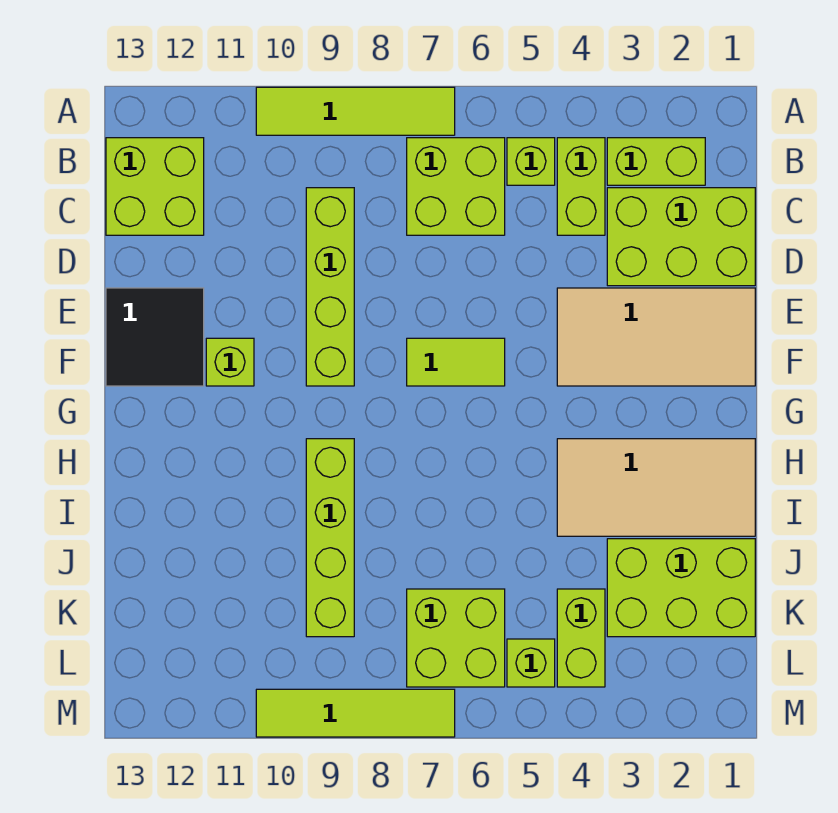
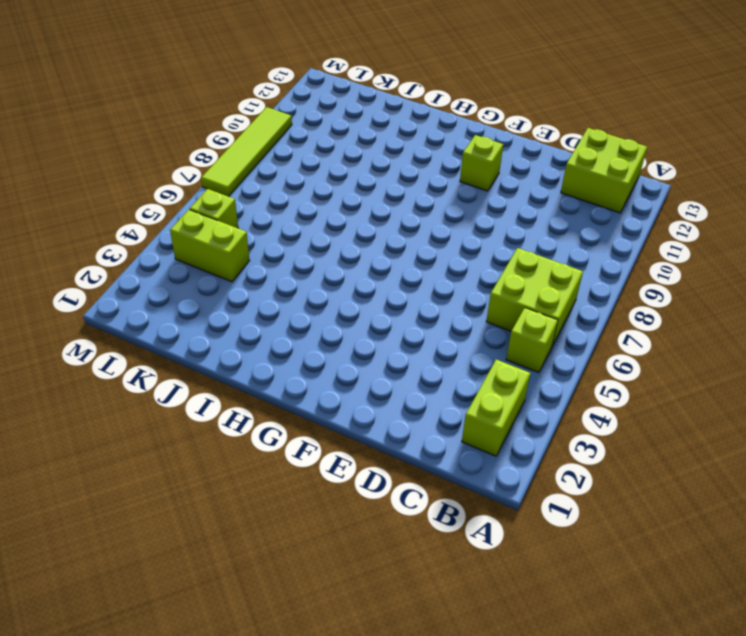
none -> lime 1x4 tile [256,87,455,135]
none -> lime 1x2 brick [557,138,605,235]
none -> lime 2x3 brick [607,188,755,286]

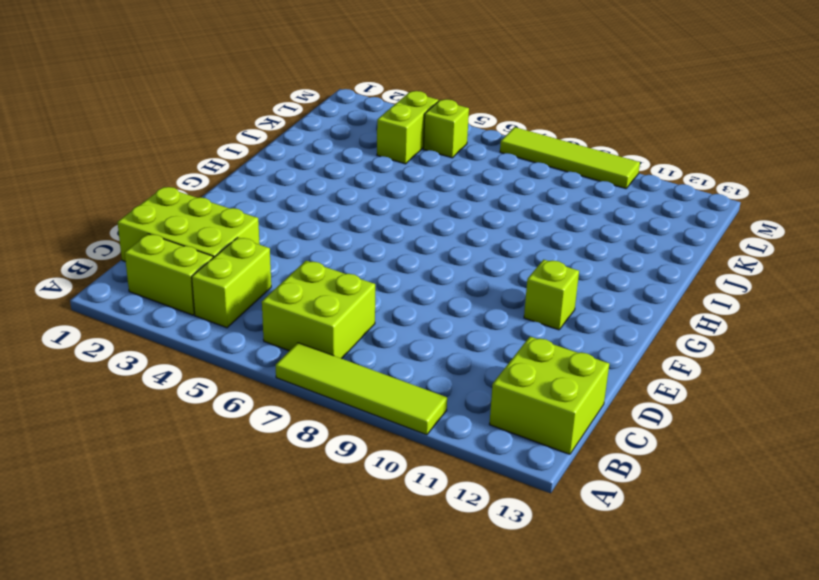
none -> lime 1x1 brick [507,138,555,185]
none -> lime 1x4 brick [306,188,354,386]
none -> tan 2x4 tile [557,288,755,386]

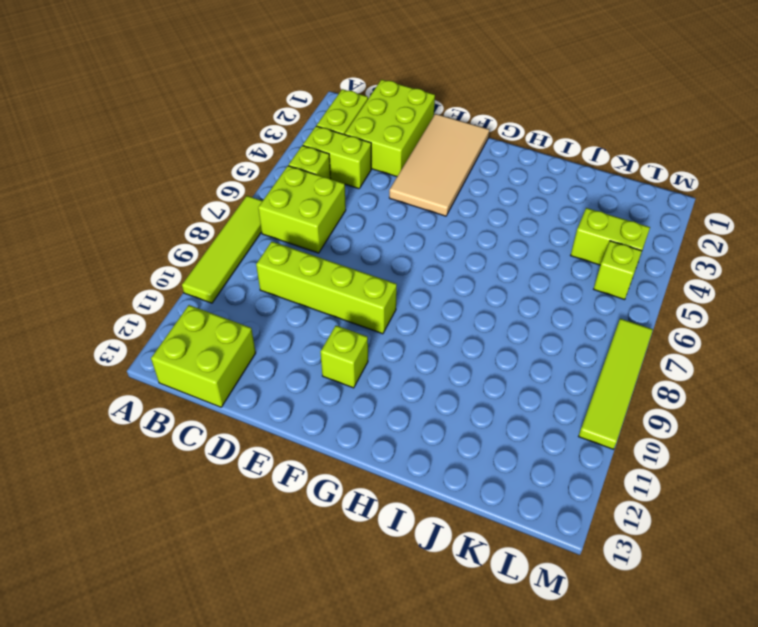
none -> black 2x2 tile [106,288,204,386]
none -> lime 1x2 tile [407,338,505,386]
none -> tan 2x4 tile [557,439,755,536]

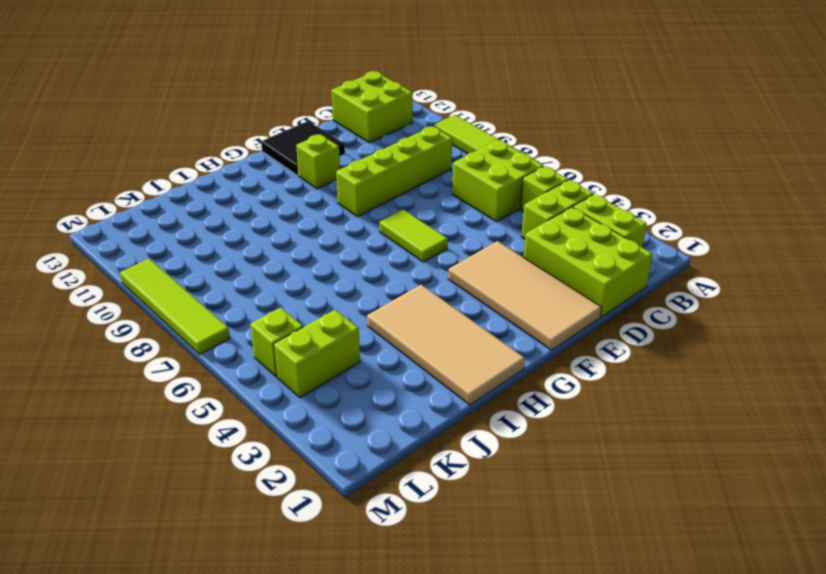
none -> lime 1x4 brick [306,439,354,637]
none -> lime 2x3 brick [607,539,755,637]
none -> lime 2x2 brick [407,589,505,687]

